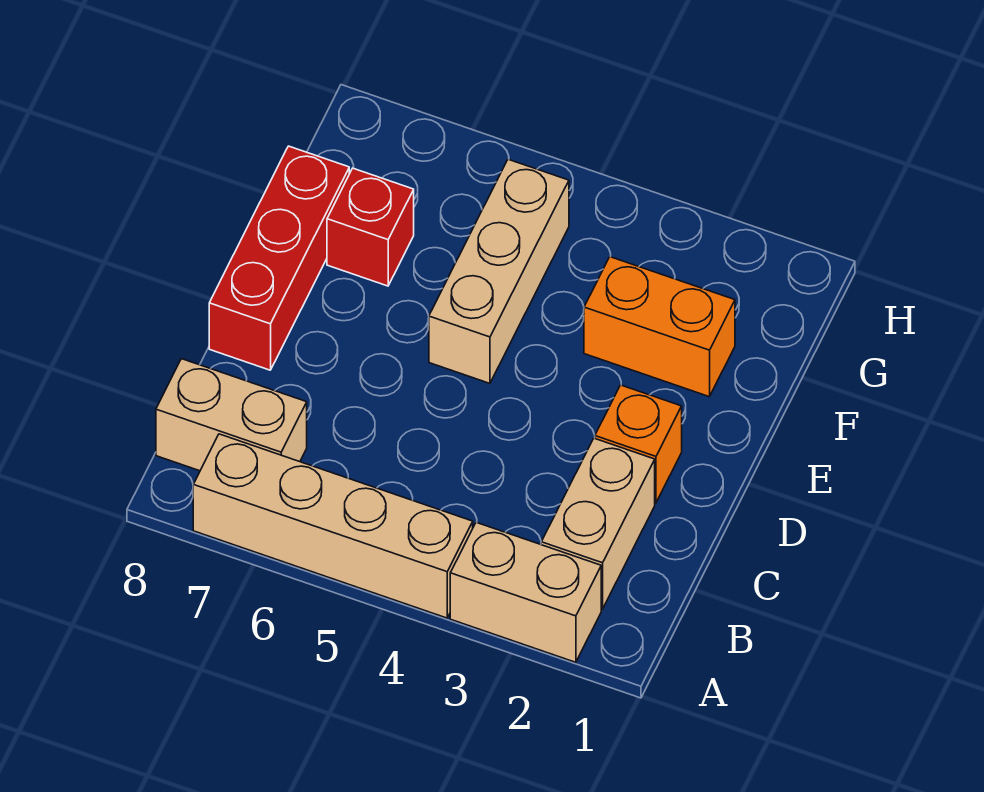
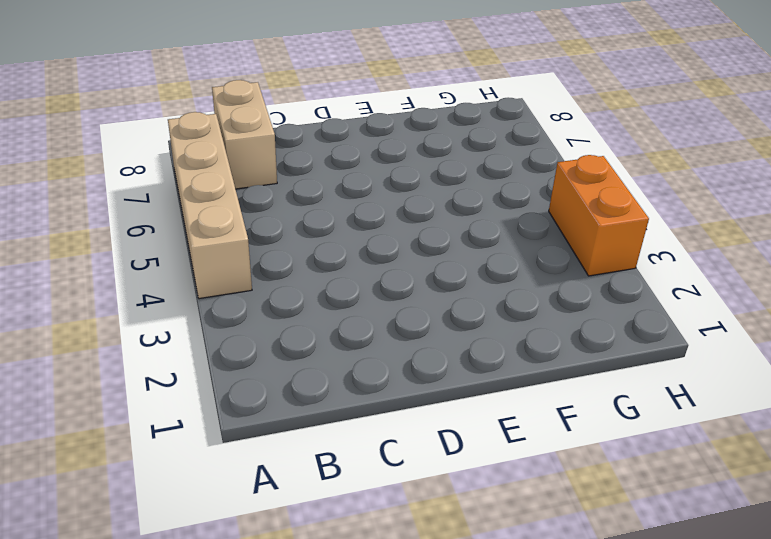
orange 1x2 brick [549,155,649,276] -> orange 1x2 brick moved to [584,257,735,397]
none -> tan 1x2 brick [450,522,601,662]
none -> tan 1x2 brick [541,438,655,609]

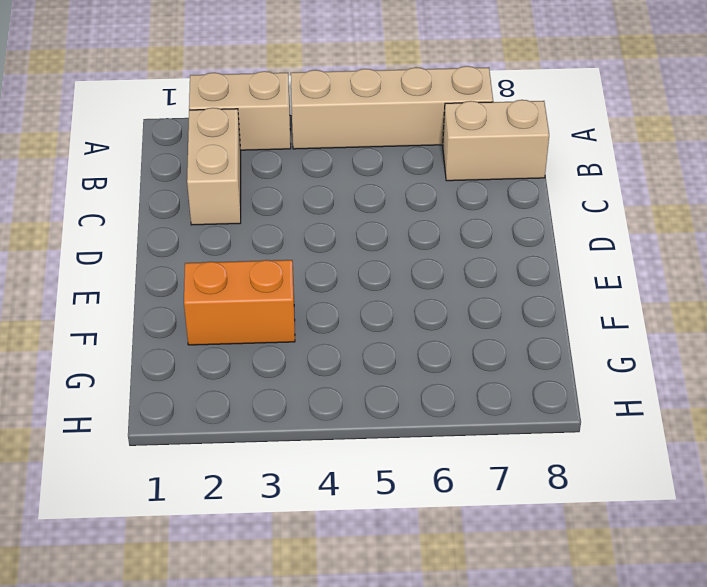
none -> orange 1x1 brick [595,385,682,503]
none -> red 1x3 brick [209,146,349,370]

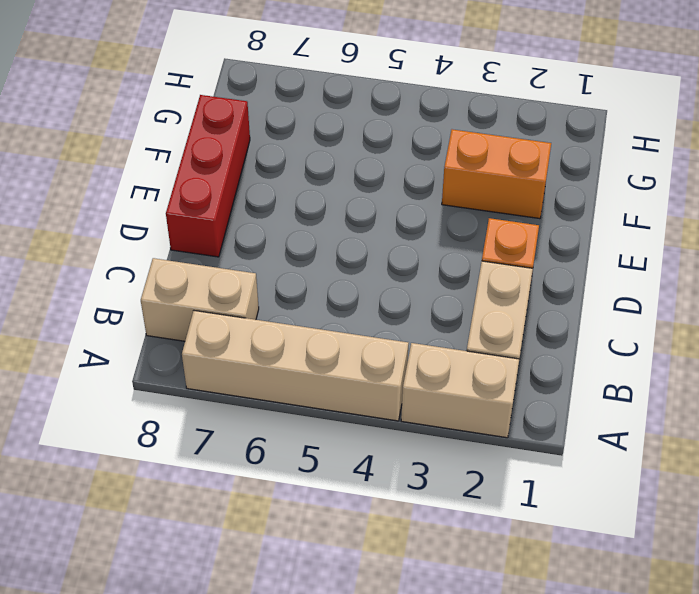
none -> tan 1x3 brick [429,159,569,383]
none -> red 1x1 brick [327,168,414,286]

